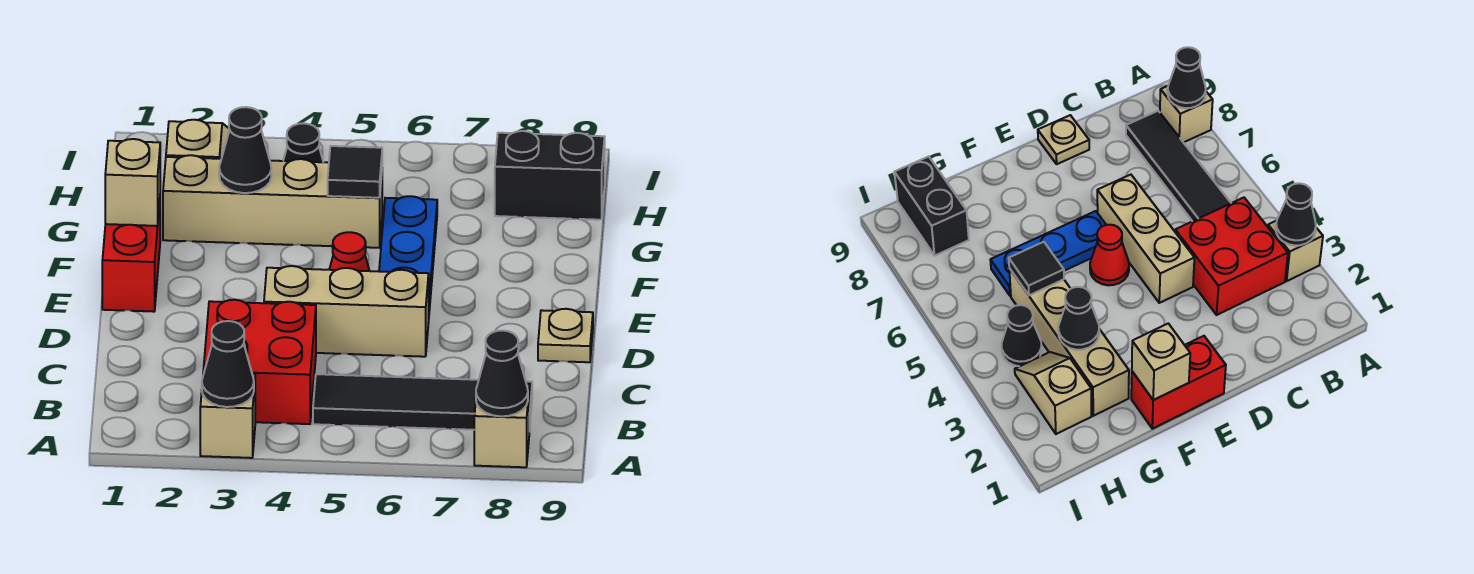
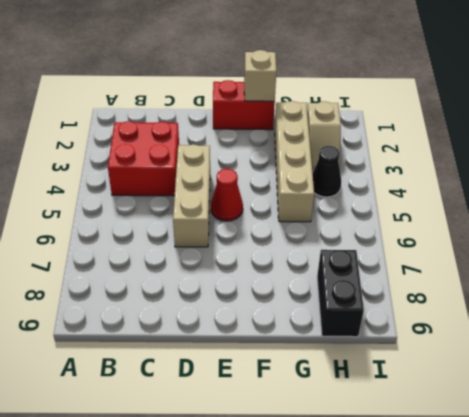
none -> tan 1x1 brick [200,373,255,458]
none -> tan 1x1 brick [474,382,529,467]
none -> black 1x4 tile [313,374,532,431]

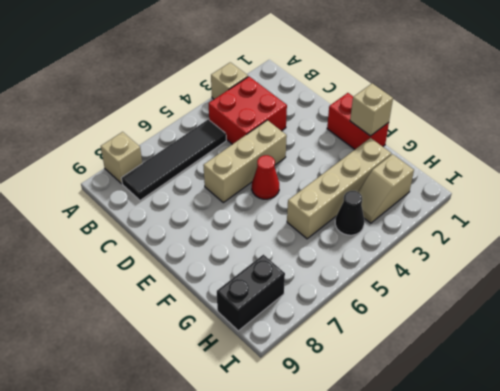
none -> tan 1x1 plate [538,309,593,362]
none -> blue 1x3 plate [379,196,437,311]
none -> black 1x1 cone [202,321,254,407]

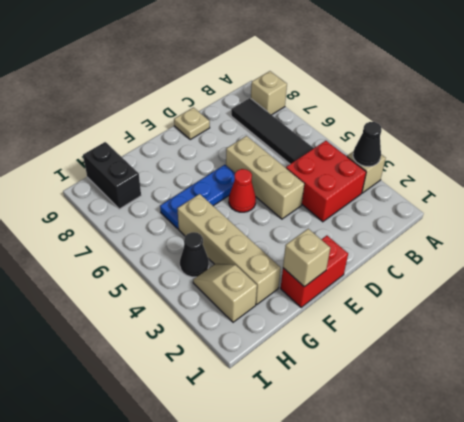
none -> black 1x1 cone [476,330,528,416]
none -> black 1x1 cone [219,107,271,193]
none -> black 1x1 tile [328,146,382,198]

